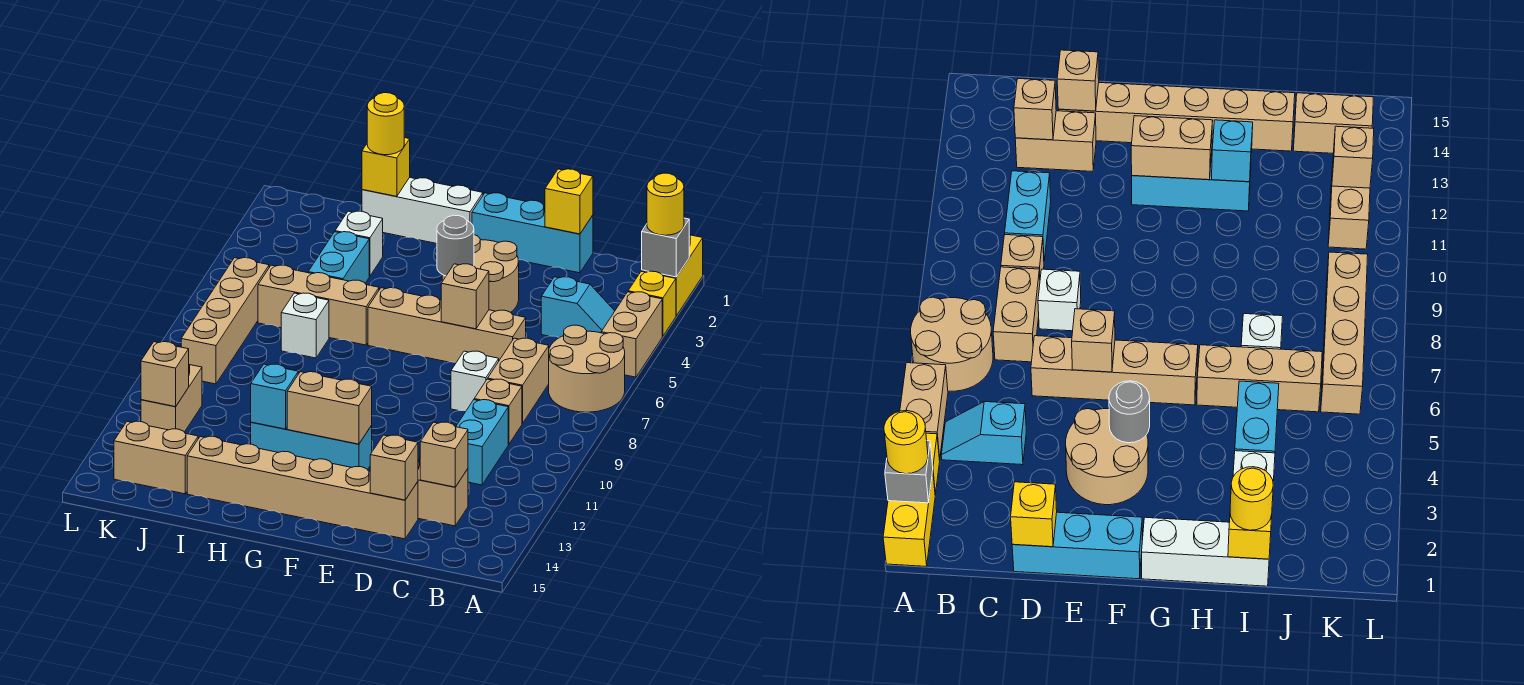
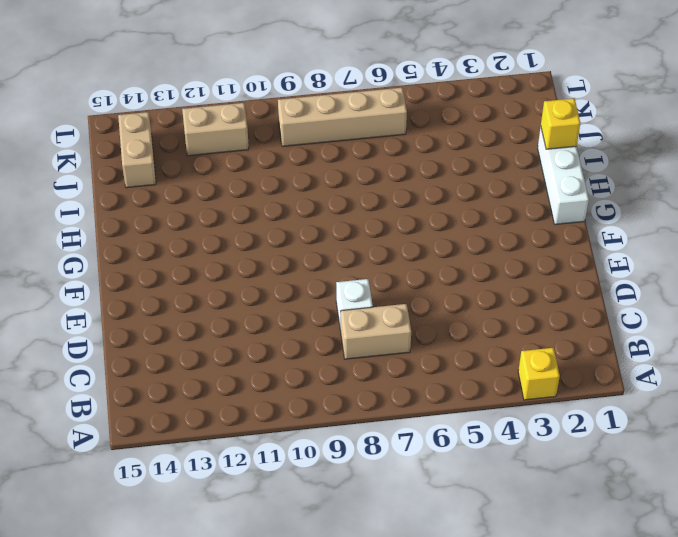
none -> yellow 1x2 brick [642,235,703,316]
none -> tan 1x2 brick [601,292,662,377]
none -> tan 2x2 round brick [549,325,625,412]
none -> cyan 1x2 slope [541,277,615,338]

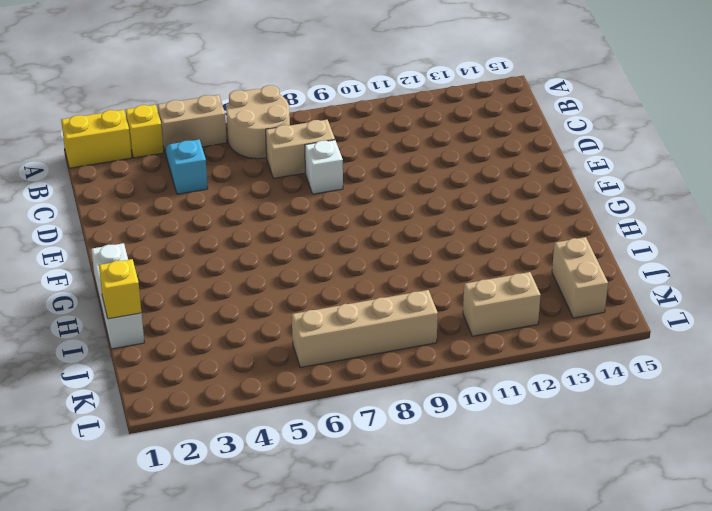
none -> tan 1x1 brick [474,379,522,444]
none -> cyan 1x2 brick [456,400,508,485]
none -> tan 1x2 brick [418,458,468,526]
none -> cyan 1x3 brick [472,193,593,273]

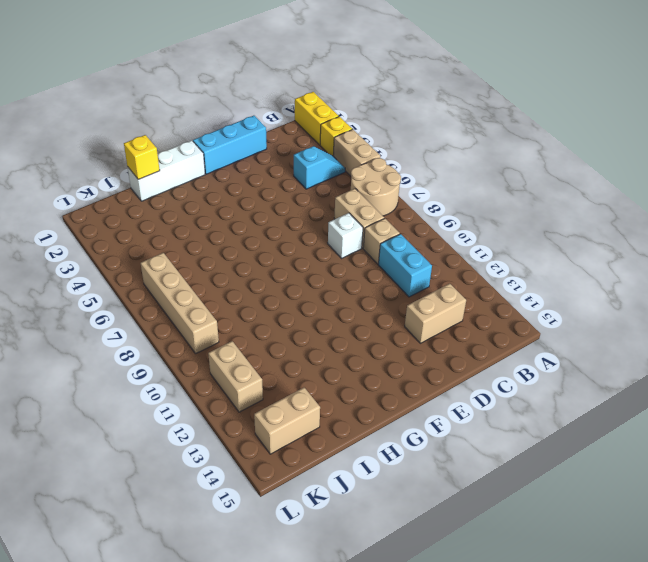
none -> tan 1x4 brick [368,288,526,362]
none -> tan 1x6 brick [187,436,418,539]
none -> tan 2x2 round brick [442,235,519,312]
none -> cyan 1x3 brick [251,422,372,470]

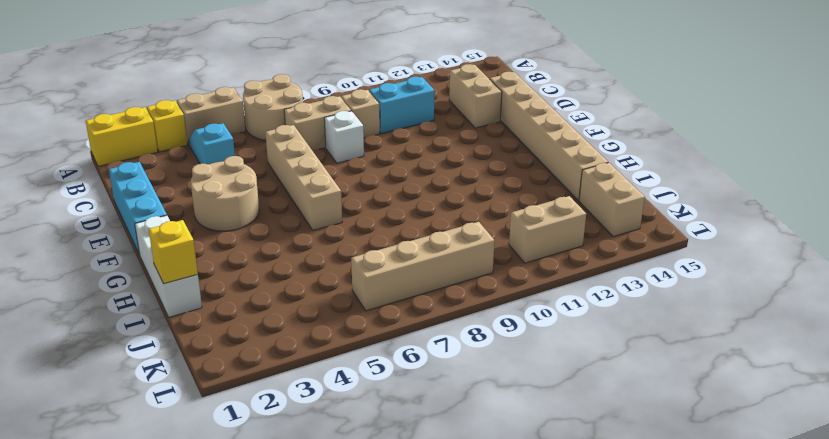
none -> cyan 1x3 brick [251,422,372,470]
none -> tan 1x3 brick [258,265,379,345]
none -> white 1x1 brick [335,211,383,276]
none -> cyan 1x2 brick [308,232,369,283]

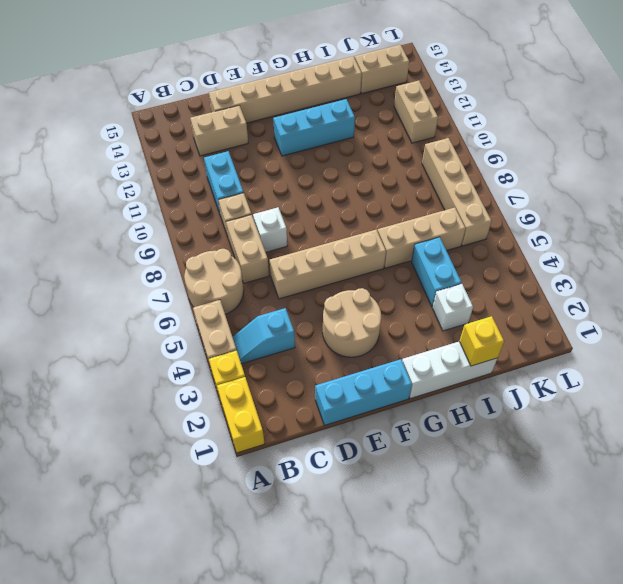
none -> white 1x1 brick [281,293,329,358]
none -> grey 1x1 brick [642,218,689,277]
none -> tan 1x1 brick [420,422,468,487]
none -> yellow 1x1 brick [545,169,593,234]

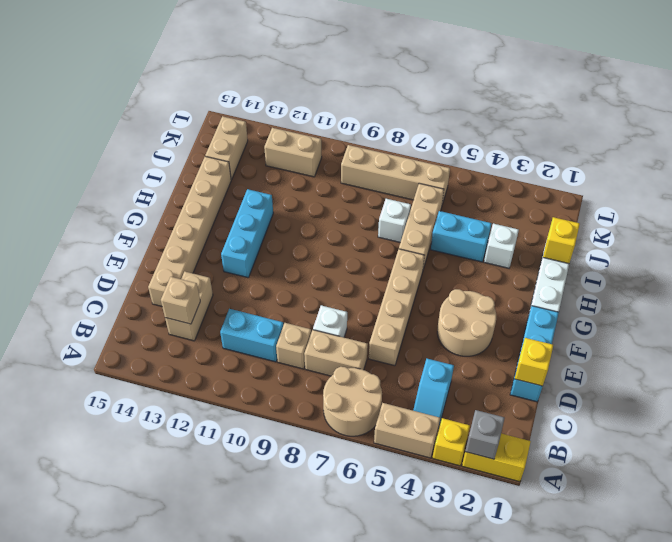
none -> tan 1x1 brick [370,435,418,500]
none -> tan 1x1 brick [441,264,489,329]
none -> grey 1x1 round brick [437,215,474,276]
none -> tan 1x2 brick [287,372,372,444]

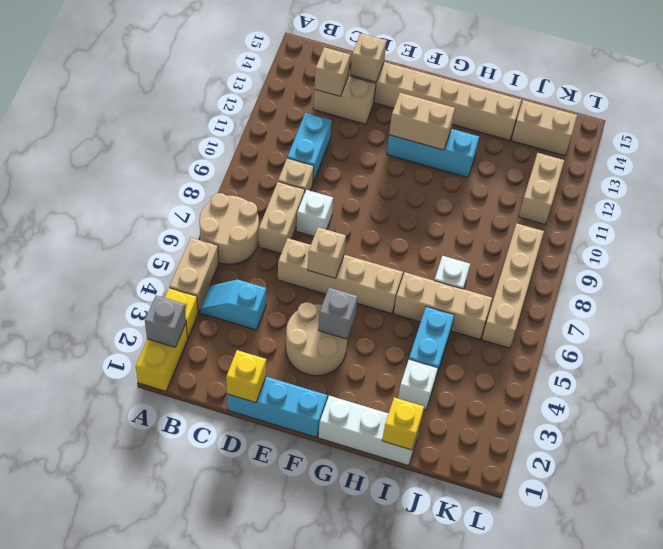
grey 1x1 brick [318,288,358,339] -> grey 1x1 round brick [437,215,474,276]
none -> cyan 1x1 brick [251,364,298,429]
none -> tan 1x1 brick [141,342,189,407]
none -> yellow 1x1 round brick [647,173,684,235]
none -> yellow 1x1 round brick [367,93,404,155]

